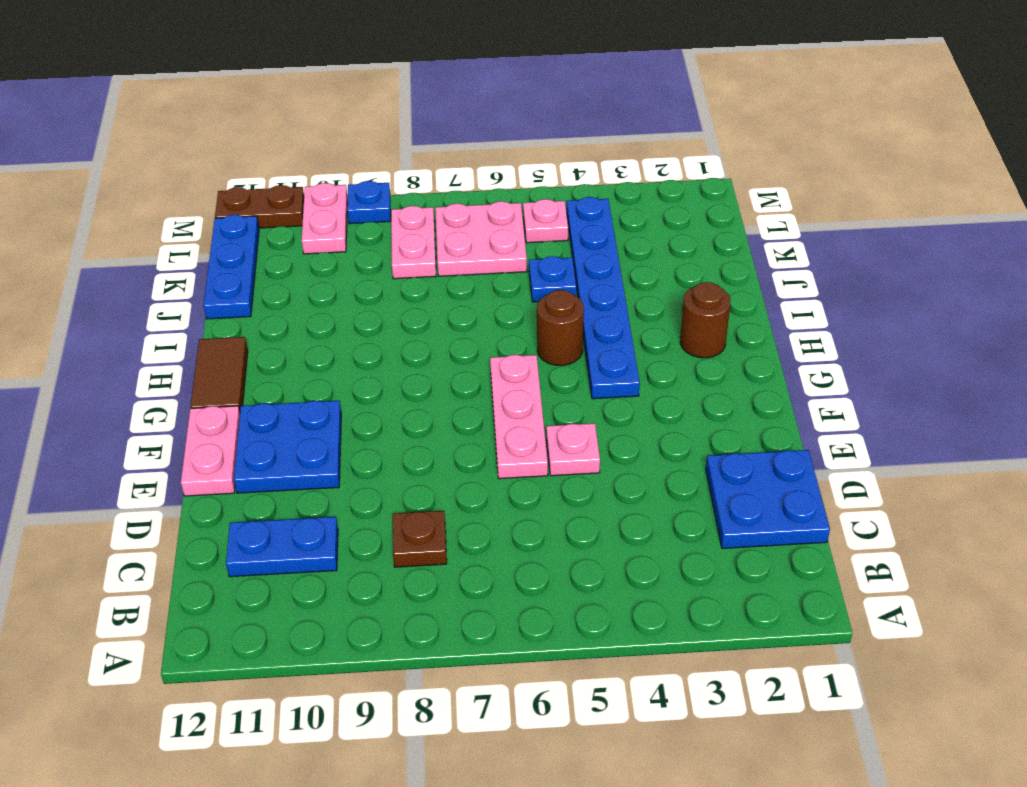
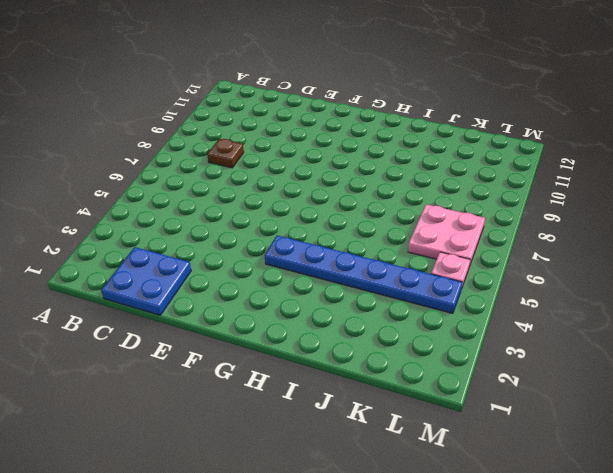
none -> blue 1x2 plate [226,517,338,577]
none -> pink 1x1 plate [546,423,600,476]
none -> pink 1x3 plate [490,355,548,479]

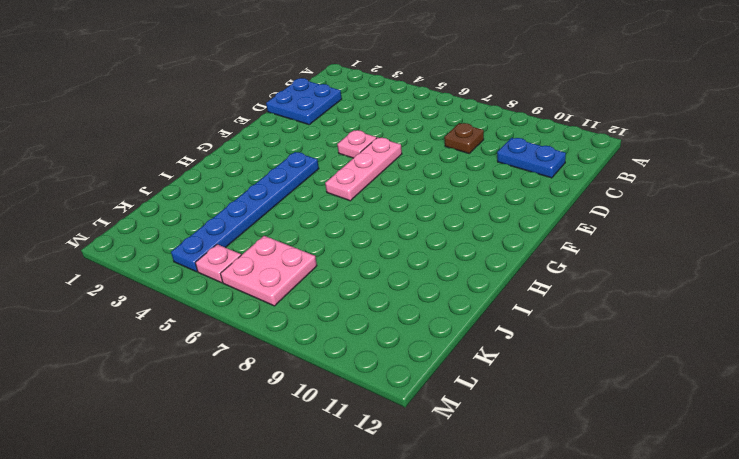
none -> blue 2x2 plate [234,401,341,493]
none -> pink 1x2 plate [181,406,240,496]
none -> brown 1x2 tile [190,337,248,411]

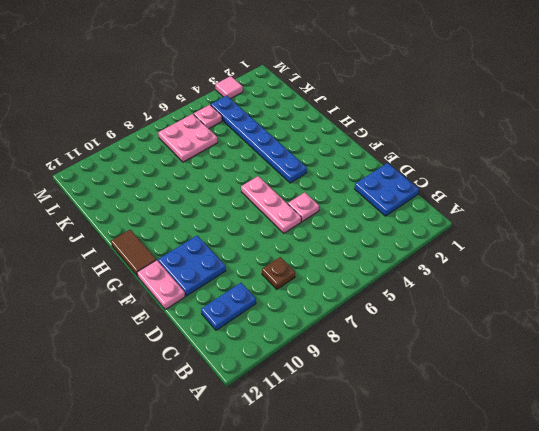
pink 1x1 tile [215,76,243,99] -> none
none -> brown 1x1 round brick [680,282,730,358]
none -> brown 1x1 round brick [537,290,584,366]
none -> blue 1x1 plate [529,256,576,302]

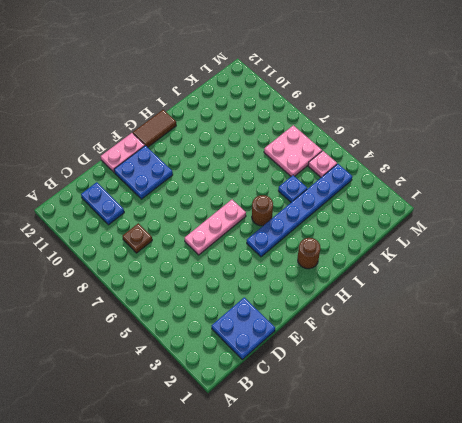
none -> pink 1x1 plate [546,423,600,476]
none -> blue 1x3 plate [204,215,259,319]
none -> pink 1x2 plate [391,206,436,279]

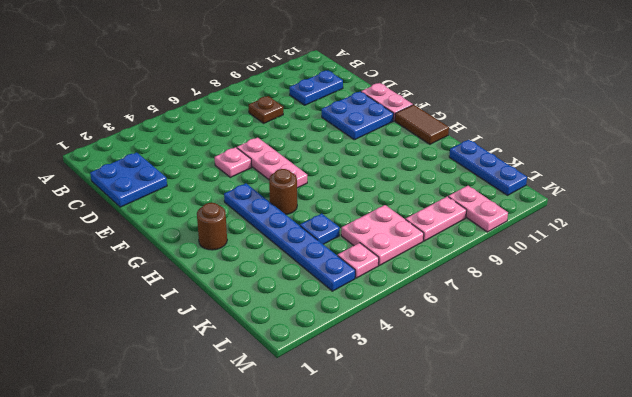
pink 1x2 plate [406,196,467,241] -> pink 1x2 plate turned to [391,206,436,279]
none -> blue 1x1 plate [347,181,391,224]
none -> brown 1x2 plate [215,185,304,228]

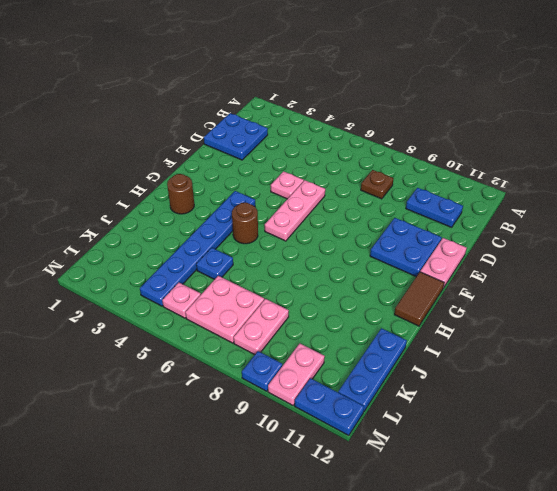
blue 1x2 plate [295,378,364,436] -> brown 1x2 plate [215,185,304,228]

